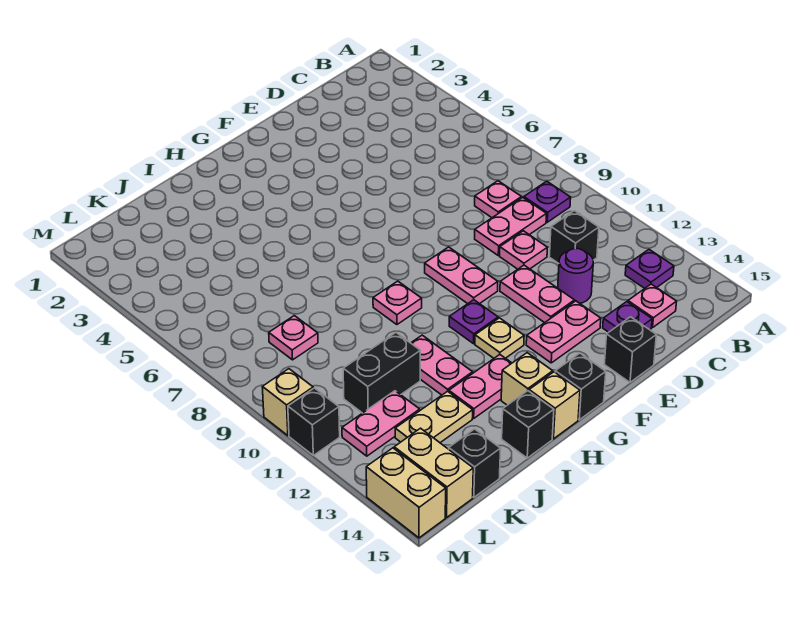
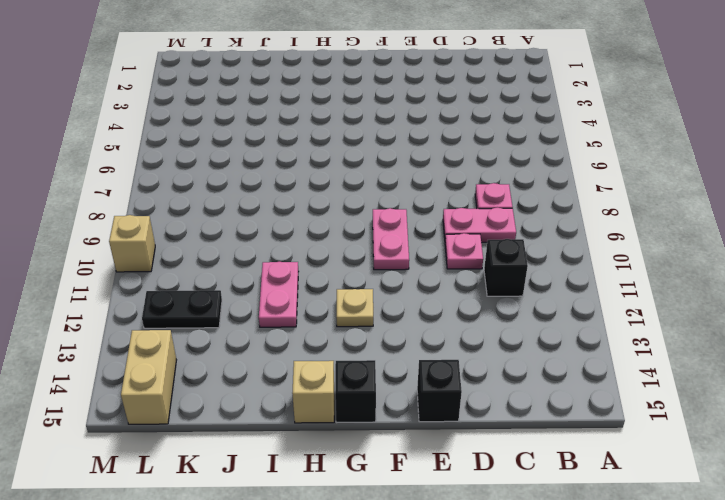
black 1x2 plate [142,290,222,328] -> pink 1x2 plate [342,391,420,456]
none -> purple 1x1 plate [524,181,571,222]
none -> purple 1x1 plate [625,250,674,288]
none -> pink 1x1 plate [628,284,677,328]
none -> purple 1x1 round brick [558,249,593,303]

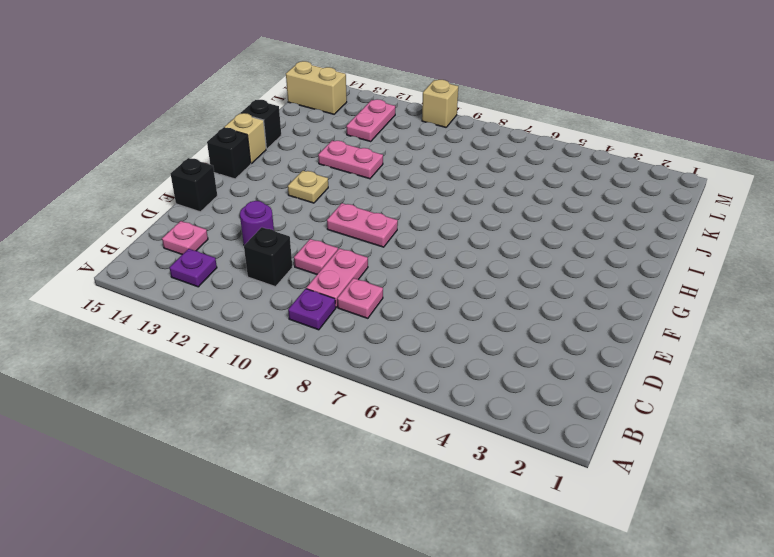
none -> purple 1x1 plate [603,302,652,332]
none -> pink 1x2 plate [500,265,575,323]
none -> pink 1x2 plate [526,301,601,363]
none -> purple 1x1 plate [449,300,498,344]

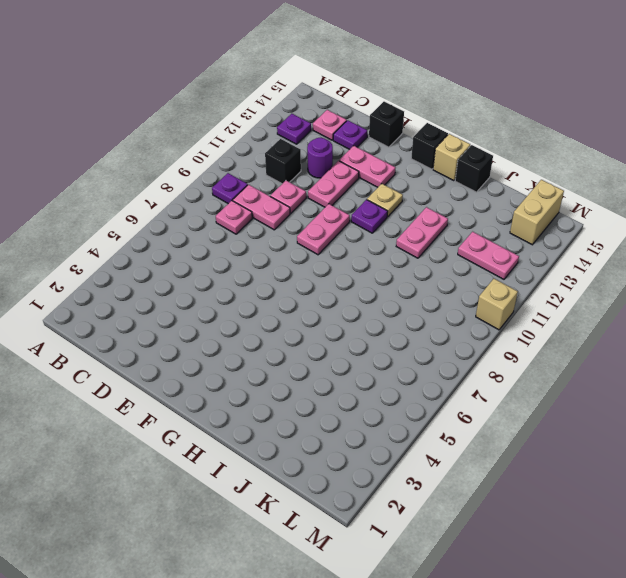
none -> pink 1x1 plate [373,281,422,325]
none -> pink 1x2 plate [449,355,512,418]
none -> tan 1x1 brick [501,353,553,405]
none -> black 1x2 brick [343,333,420,413]

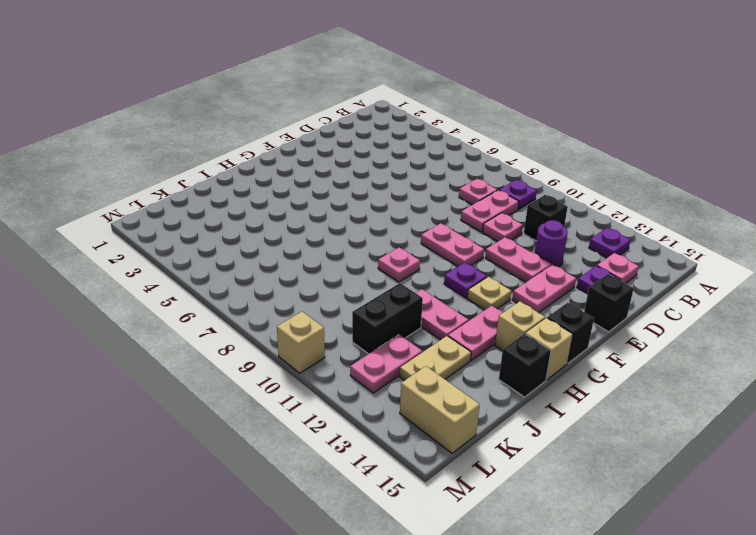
none -> pink 1x1 plate [269,316,318,360]
none -> black 1x1 brick [449,429,501,497]
none -> black 1x1 brick [288,388,340,455]
none -> tan 1x2 brick [366,448,446,538]

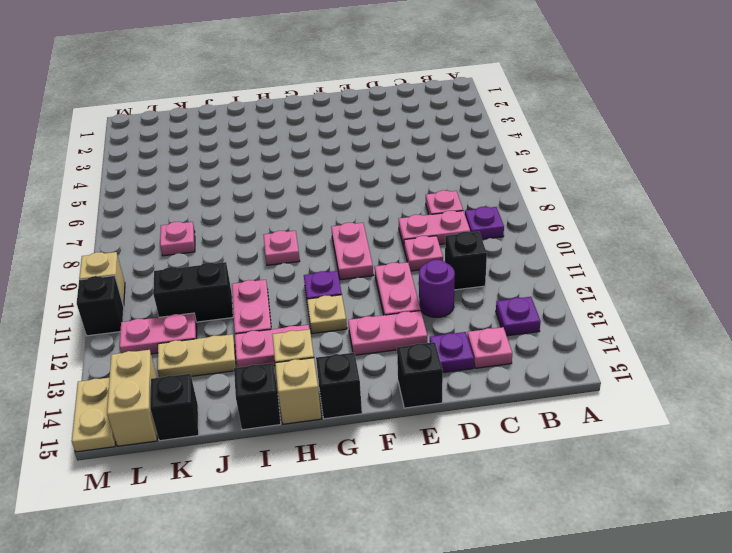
tan 1x2 plate [72,378,116,452] -> tan 1x2 brick [366,448,446,538]

